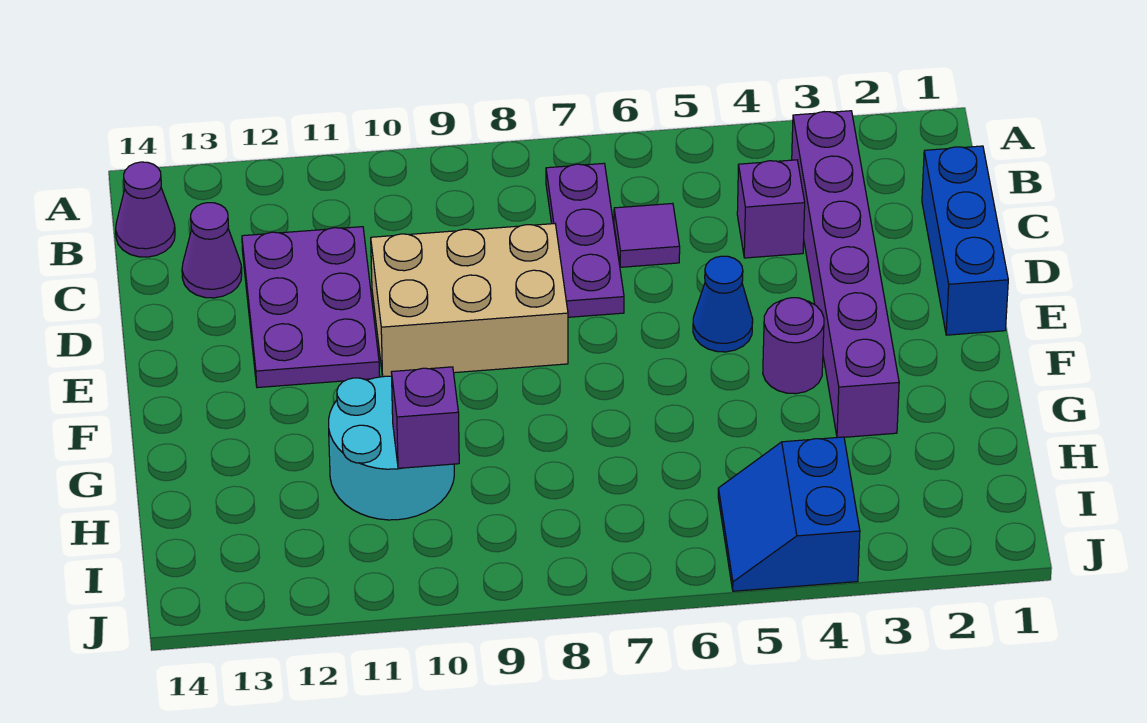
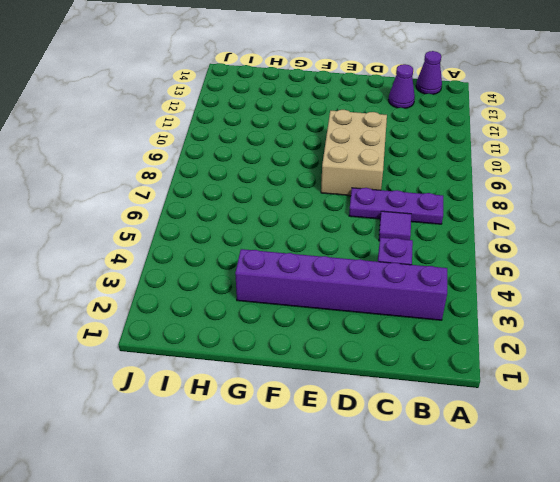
none -> blue 1x3 brick [922,146,1008,335]
none -> purple 2x3 plate [242,227,380,388]
none -> blue 1x1 cone [693,256,753,352]

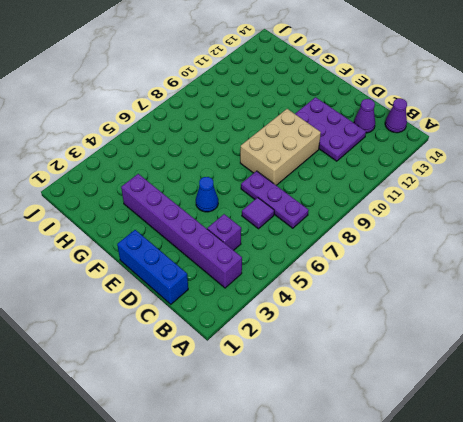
none -> purple 1x1 round brick [763,298,824,394]
none -> cyan 2x2 round brick [329,376,454,520]
none -> blue 2x2 slope [718,437,860,591]

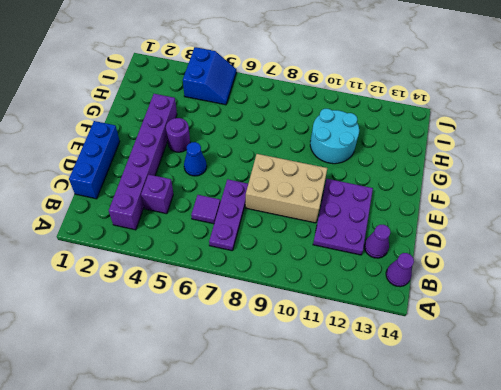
none -> purple 1x1 brick [391,367,459,468]

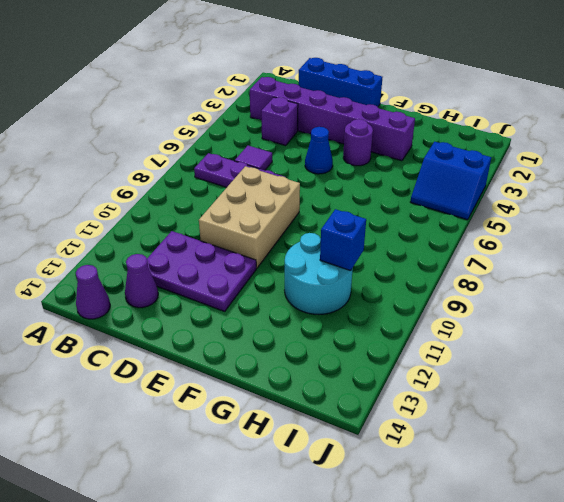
blue 1x1 brick [320,209,366,271] -> purple 1x1 brick [391,367,459,468]

